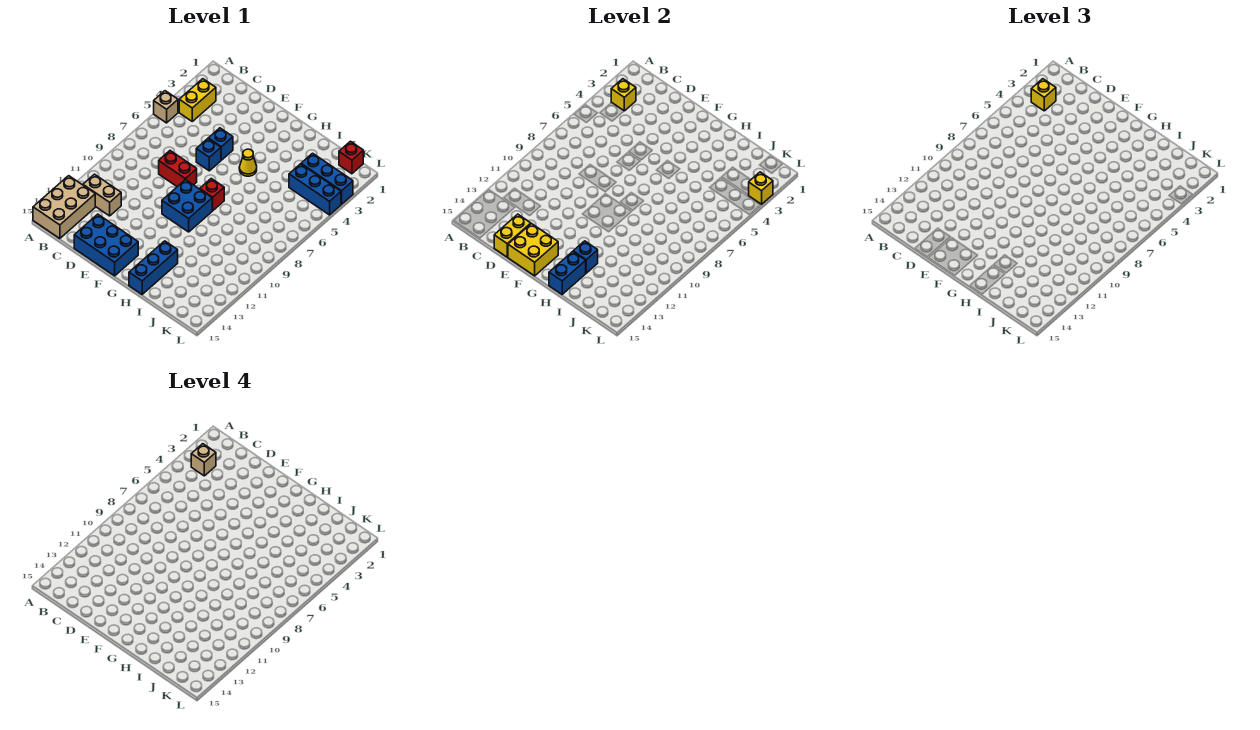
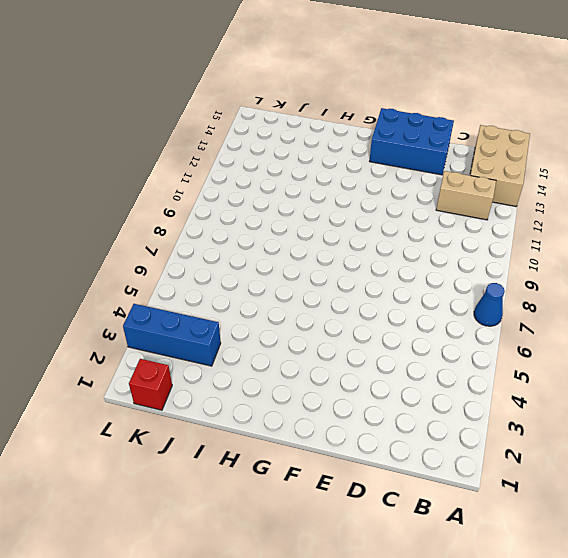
blue 1x1 cone [474,283,505,326] -> none
none -> tan 1x1 brick [154,91,178,123]
none -> yellow 1x2 brick [179,79,216,121]
none -> red 1x2 brick [159,151,197,187]

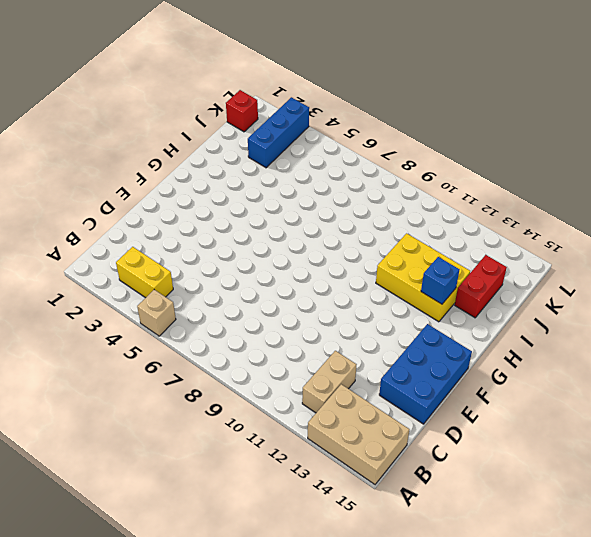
yellow 2x3 brick [376,233,470,322] -> blue 1x3 brick [129,241,178,294]
red 1x2 brick [455,255,507,318] -> red 1x2 brick moved to [159,151,197,187]
none -> blue 1x1 brick [208,128,233,160]
none -> blue 1x1 brick [196,139,221,171]
none -> blue 2x2 brick [162,180,212,232]

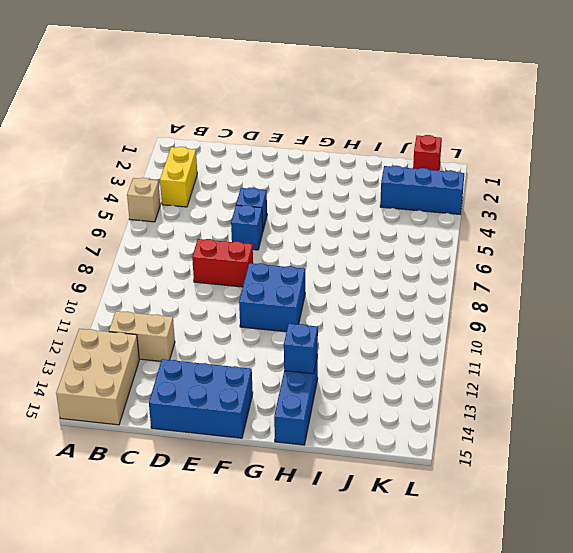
none -> yellow 1x1 cone [239,149,257,176]
none -> red 1x1 brick [200,179,224,211]
none -> blue 1x3 brick [289,164,341,215]

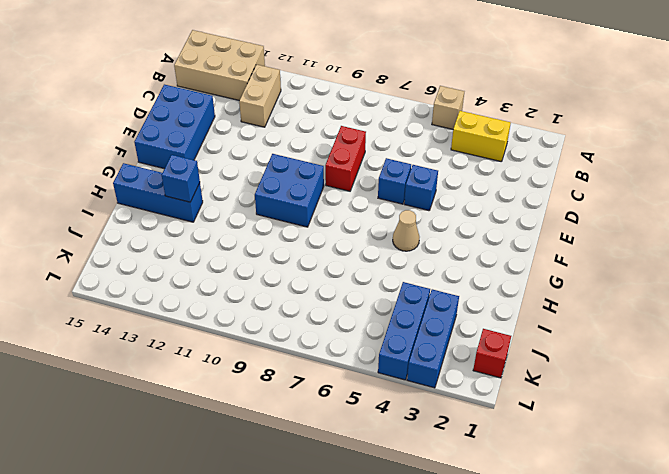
tan 1x1 cone [393,210,419,251] -> yellow 1x1 cone [239,149,257,176]
none -> red 1x1 brick [200,179,224,211]
none -> yellow 1x1 brick [611,79,636,111]
none -> yellow 1x2 brick [494,214,531,257]

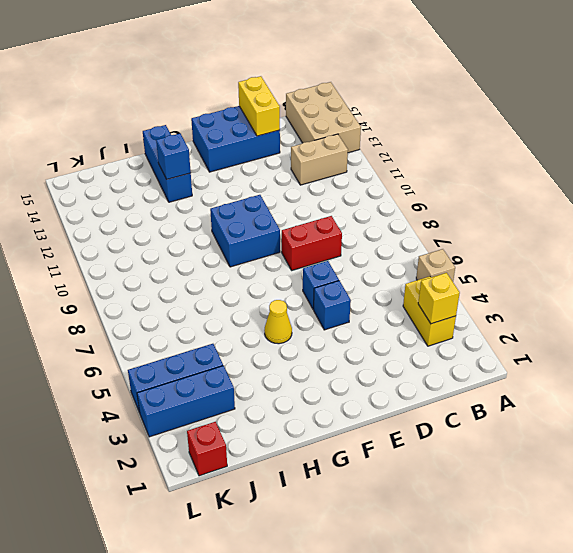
none -> red 1x1 brick [200,179,224,211]
none -> yellow 2x2 brick [508,224,558,276]
none -> blue 1x2 brick [549,252,586,294]

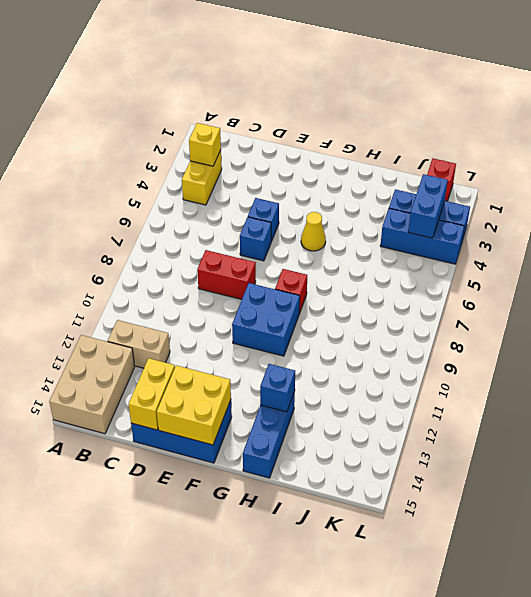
blue 1x2 brick [408,174,448,238] -> blue 1x2 brick moved to [549,252,586,294]
none -> tan 1x1 brick [154,91,178,123]
none -> yellow 1x1 brick [749,172,773,204]
none -> yellow 1x1 brick [1031,79,1056,111]

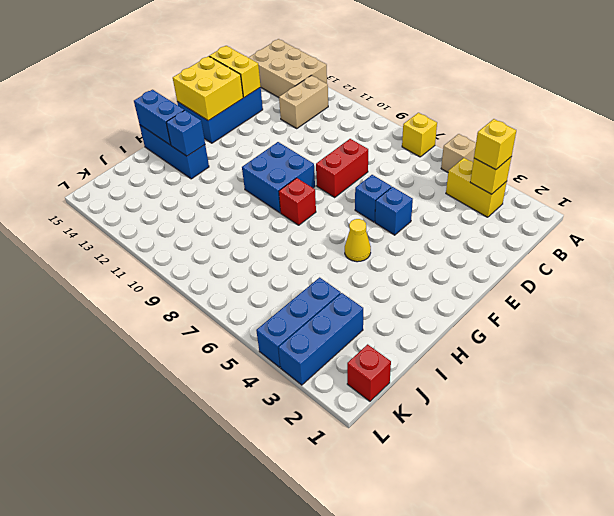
yellow 1x1 brick [402,113,437,157] -> yellow 1x1 brick moved to [749,172,773,204]
none -> tan 1x1 brick [191,444,216,476]

